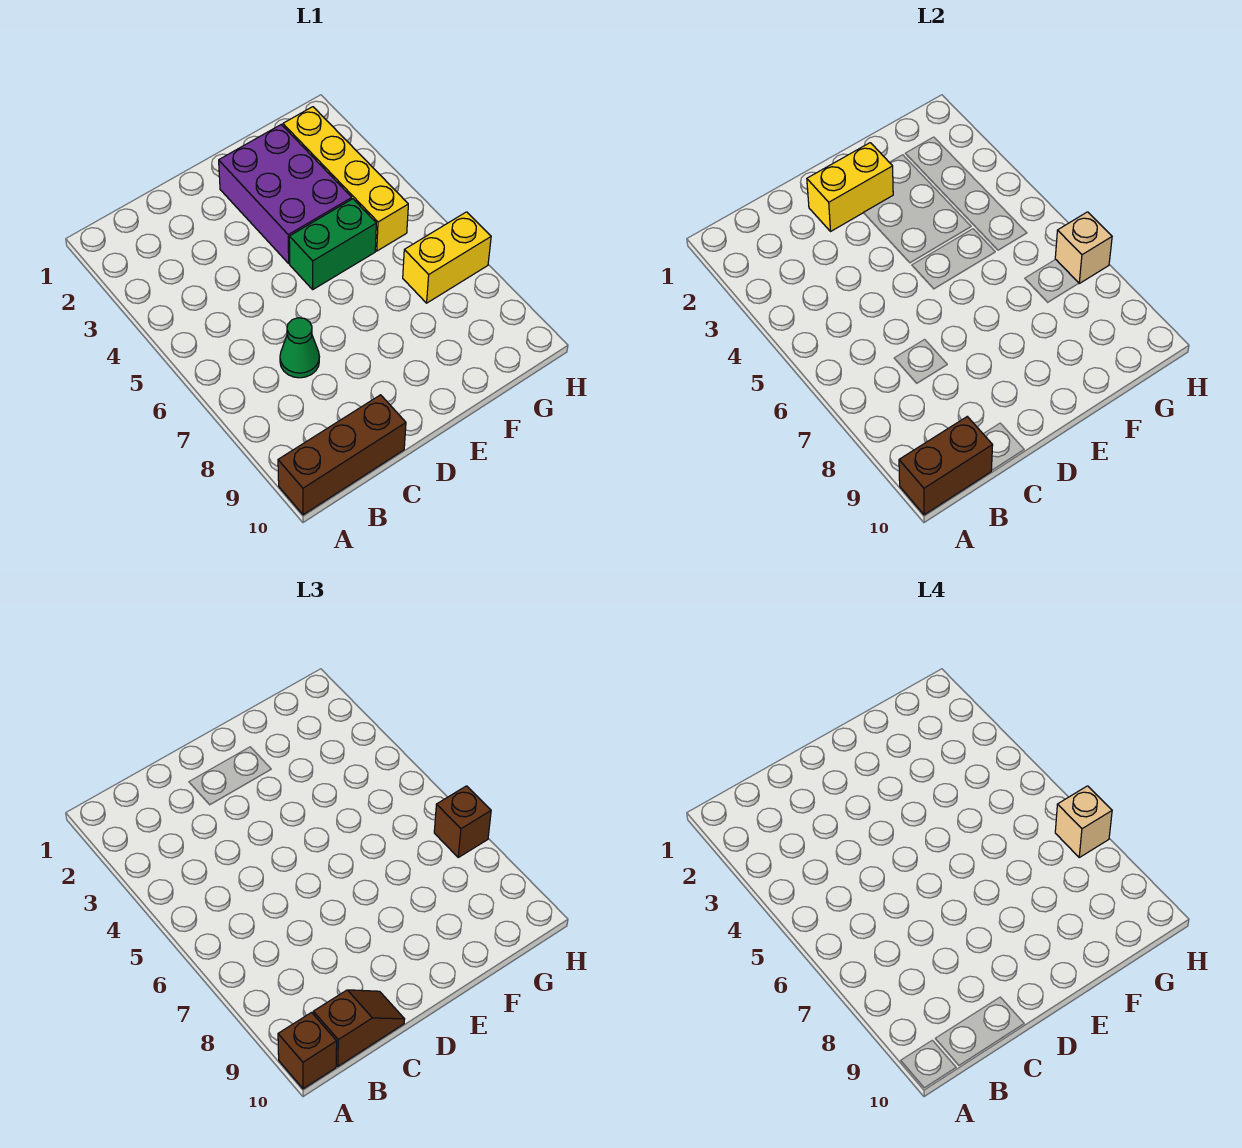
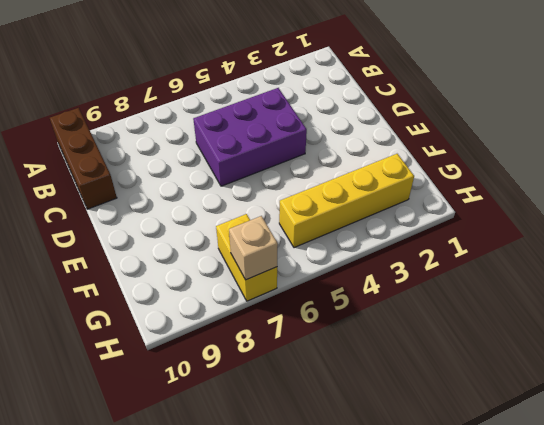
purple 2x3 brick [193,88,307,186] -> purple 2x3 brick moved to [219,125,352,263]
none -> green 1x1 cone [280,318,319,378]
none -> green 1x2 brick [289,199,376,289]
none -> brown 1x2 brick [899,417,993,515]

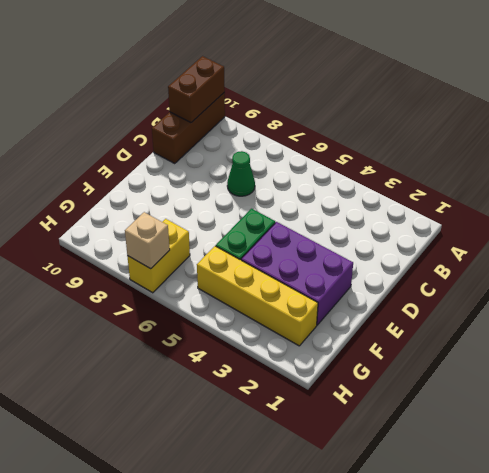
none -> yellow 1x2 brick [807,143,893,231]
none -> brown 1x1 brick [278,1013,337,1089]
none -> brown 1x2 slope [313,990,405,1066]

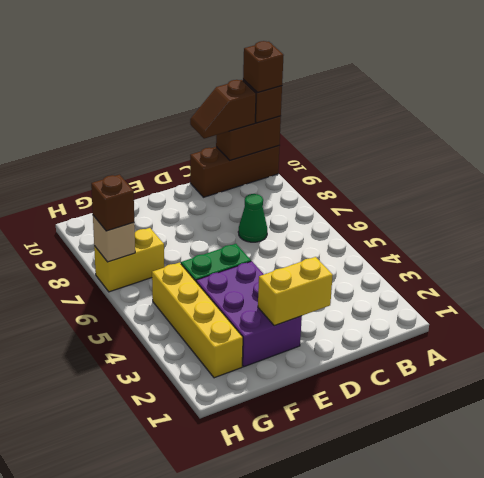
brown 1x1 brick [243,41,284,93] -> none
none -> tan 1x1 brick [1055,786,1112,857]

